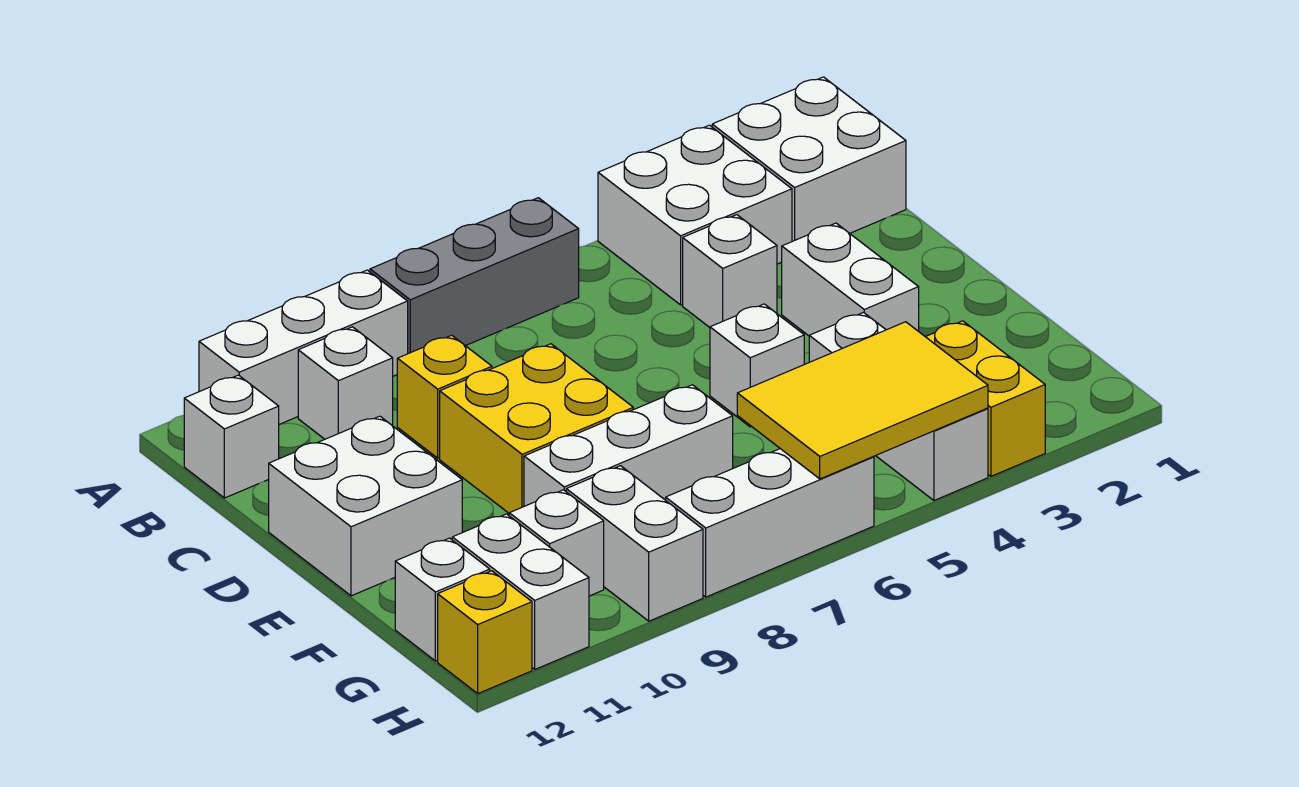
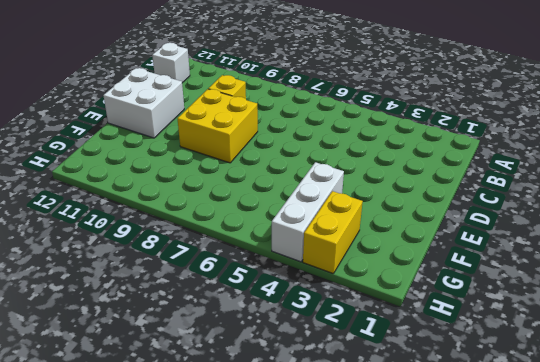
none -> white 2x2 brick [712,77,906,241]
none -> white 2x2 brick [598,125,792,305]
none -> grey 1x3 brick [370,198,579,354]

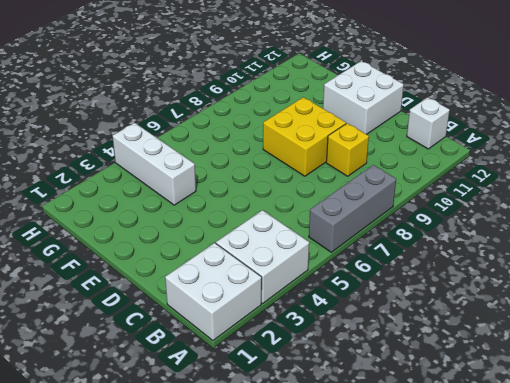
none -> white 1x3 brick [199,270,408,424]
none -> white 1x1 brick [298,327,393,439]
none -> white 1x1 brick [683,215,777,327]

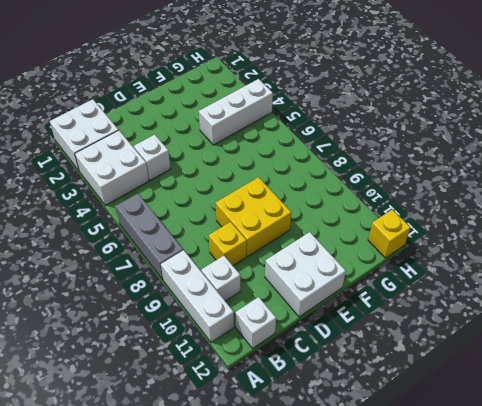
none -> white 1x2 brick [782,223,919,336]
none -> white 1x1 brick [710,304,804,427]
none -> white 1x3 brick [524,385,733,506]

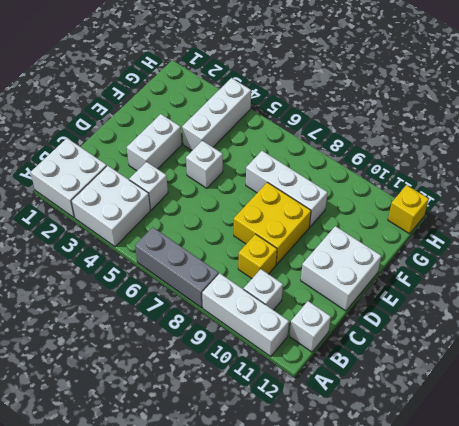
none -> yellow 1x2 brick [926,321,1045,476]
none -> white 1x2 brick [566,466,703,621]
none -> white 1x1 brick [509,490,604,596]

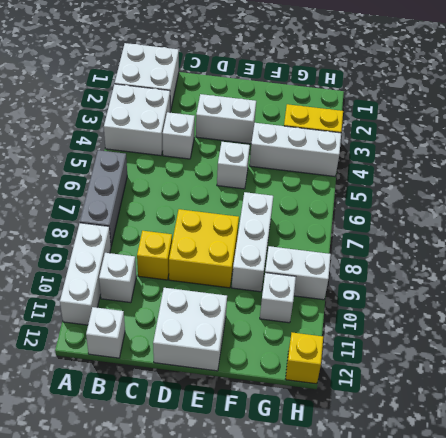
none -> white 1x2 brick [452,514,589,669]
none -> white 1x1 brick [395,538,490,661]
none -> white 1x3 brick [666,449,874,597]

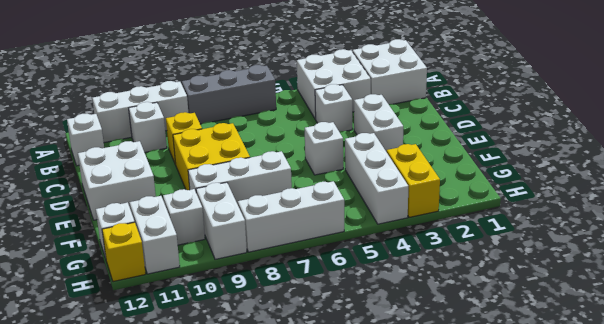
none -> yellow 2x3 tile [737,322,988,479]

